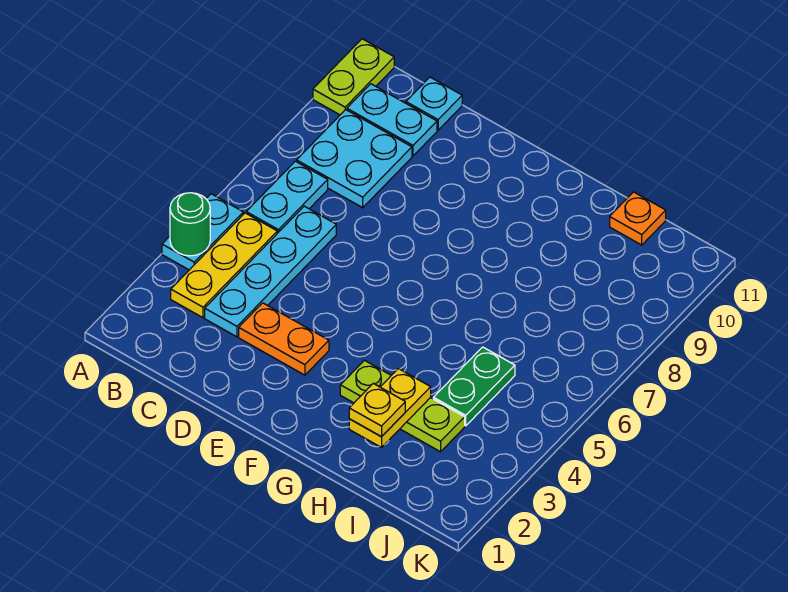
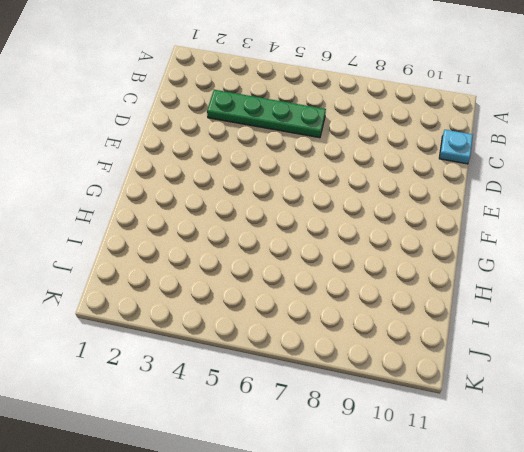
green 1x4 plate [207,90,326,138] -> cyan 1x4 plate [205,206,336,337]
none -> cyan 1x2 plate [162,194,243,270]
none -> lime 1x2 plate [313,39,394,115]
none -> yellow 1x3 plate [171,213,277,318]

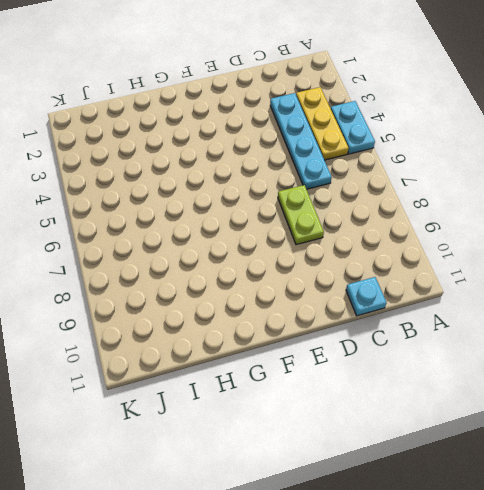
lime 1x2 plate [278,185,324,245] -> lime 1x2 plate moved to [313,39,394,115]
none -> cyan 1x2 plate [246,161,328,233]
none -> cyan 2x2 plate [297,110,412,208]
none -> cyan 1x2 plate [347,84,437,156]

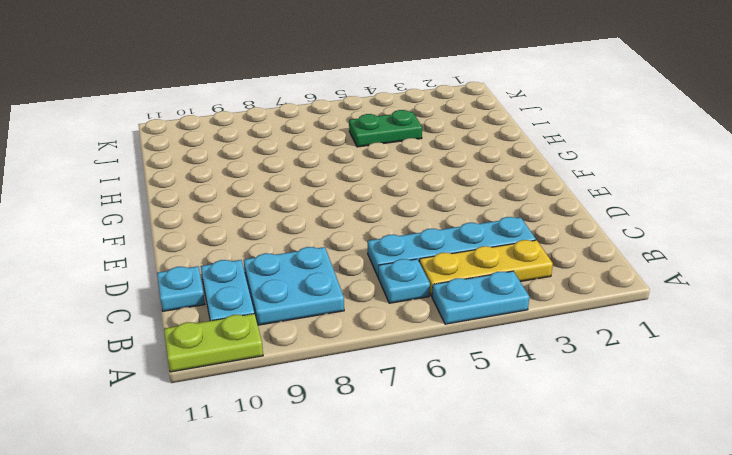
cyan 1x1 plate [378,259,430,303] -> cyan 1x2 plate [246,161,328,233]
none -> orange 1x2 plate [239,303,329,375]
none -> lime 1x3 plate [340,360,465,452]
none -> orange 1x1 plate [610,192,666,245]

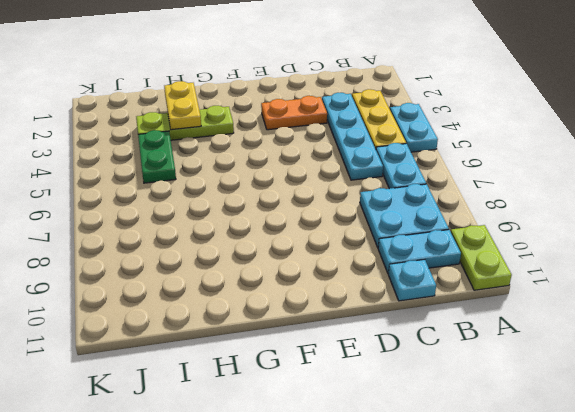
none -> orange 1x1 plate [610,192,666,245]
none -> green 1x1 round brick [170,193,210,256]
none -> yellow 1x1 plate [349,383,405,437]

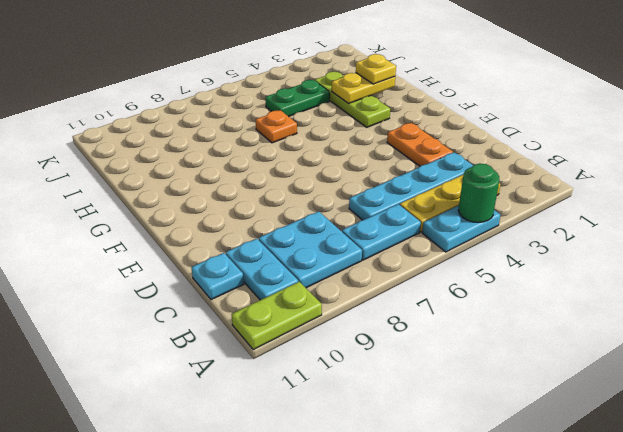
orange 1x1 plate [256,110,297,143] -> orange 1x1 plate moved to [610,192,666,245]

